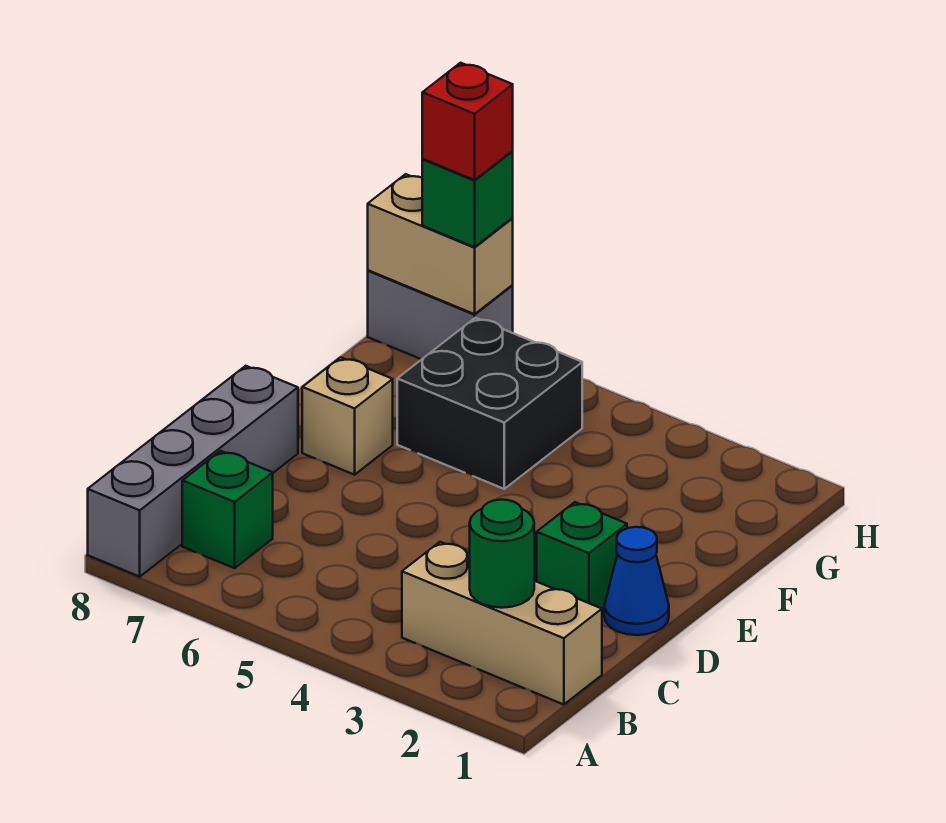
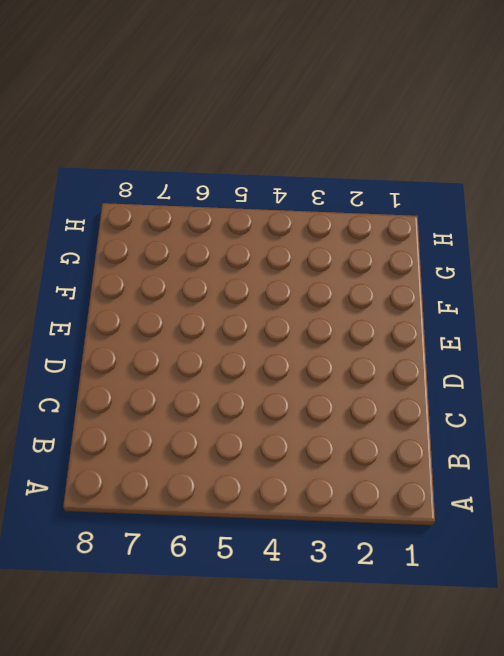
none -> grey 1x4 brick [88,366,298,577]
none -> tan 1x3 brick [402,542,602,705]
none -> green 1x1 brick [182,451,273,568]

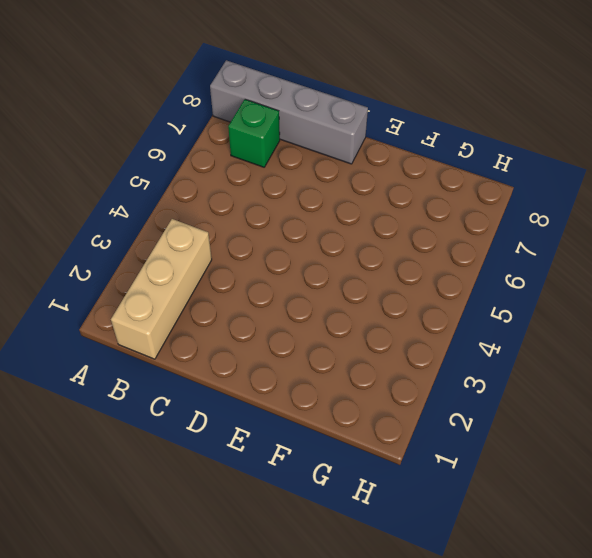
none -> blue 1x1 cone [604,527,669,635]
none -> green 1x1 brick [537,502,627,609]
none -> tan 1x1 brick [302,357,393,475]

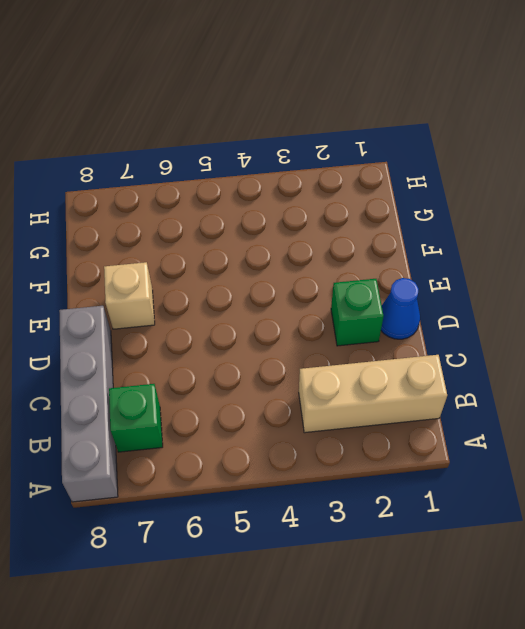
none -> black 2x2 brick [397,318,582,489]
none -> grey 1x2 brick [368,270,513,359]
none -> green 1x1 round brick [470,500,534,608]

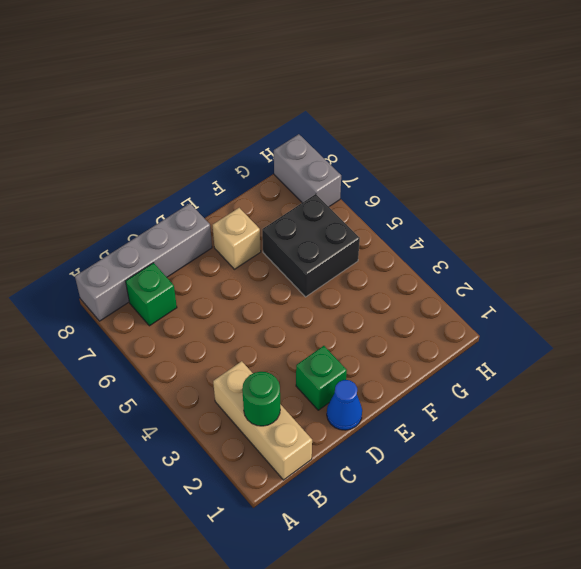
none -> tan 1x2 brick [368,174,513,314]
none -> green 1x1 brick [422,152,513,247]
none -> red 1x1 brick [422,63,513,180]

